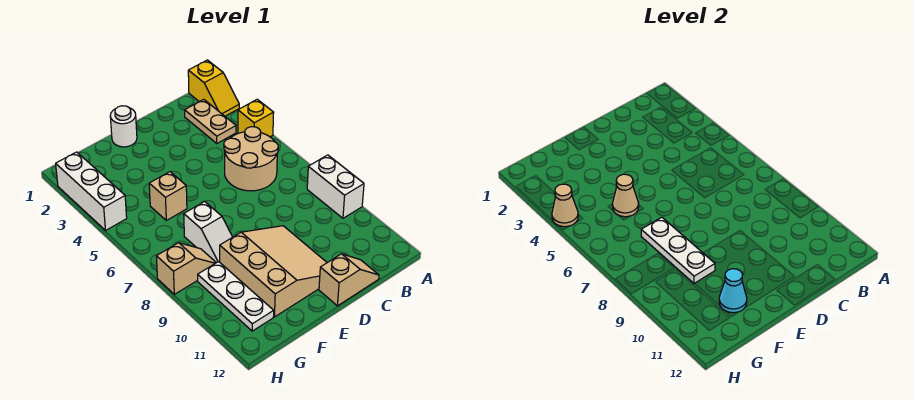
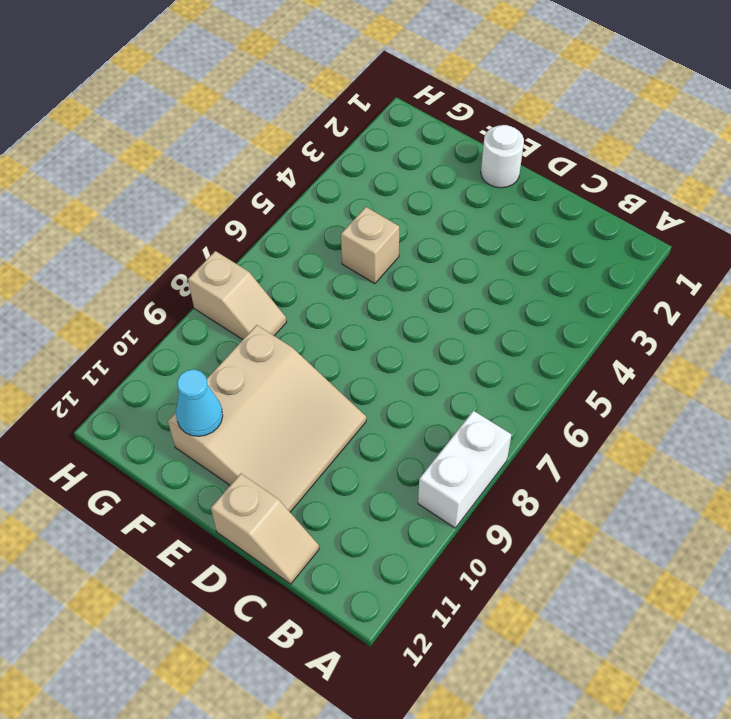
none -> yellow 1x2 slope [188,60,239,116]
none -> yellow 1x1 brick [238,99,274,137]
none -> tan 1x2 plate [185,100,236,143]

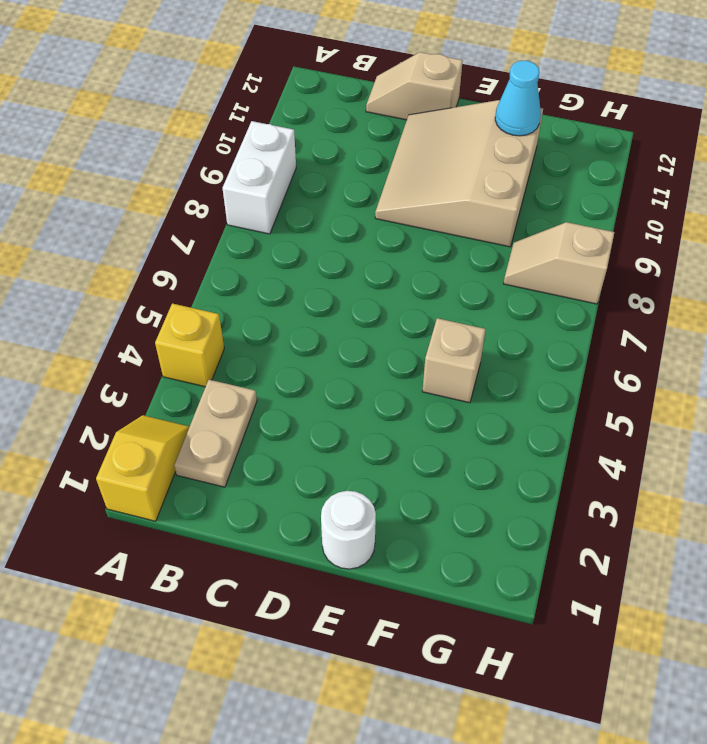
none -> tan 2x2 round brick [224,127,278,191]
none -> white 1x2 slope [184,202,232,263]
none -> white 1x3 plate [198,262,274,331]

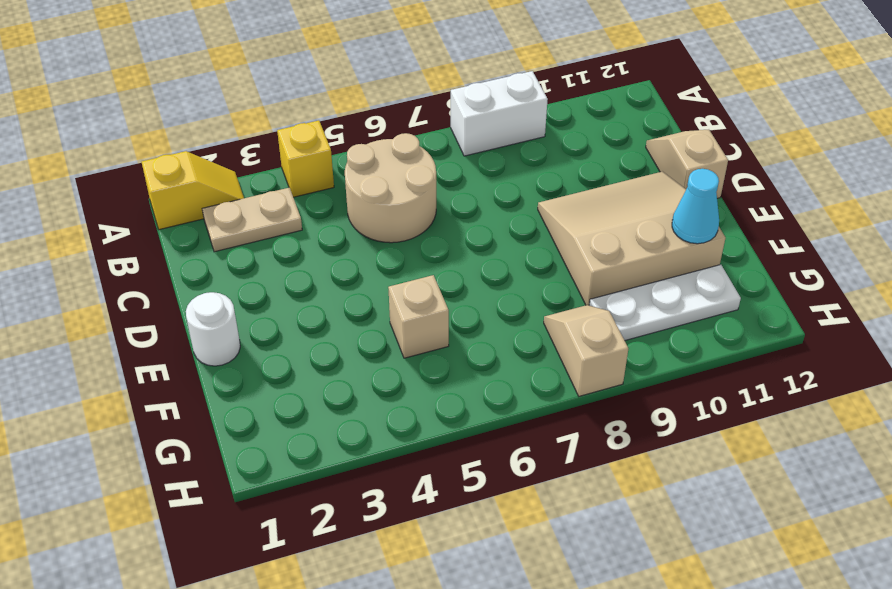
none -> white 1x2 slope [184,202,232,263]
none -> white 1x3 brick [56,152,127,230]
none -> tan 1x1 cone [612,174,639,217]

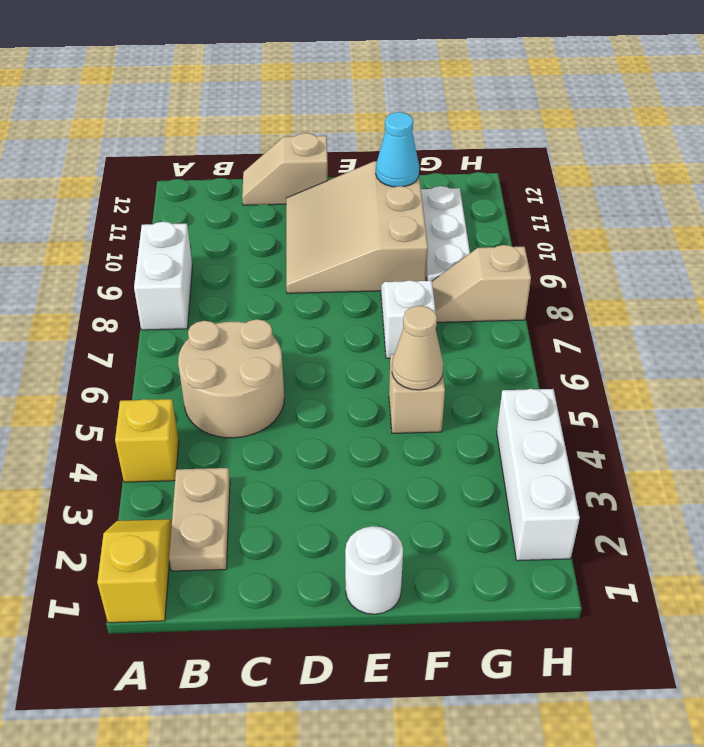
none -> white 1x3 plate [641,217,715,284]
none -> tan 1x1 cone [552,184,578,227]

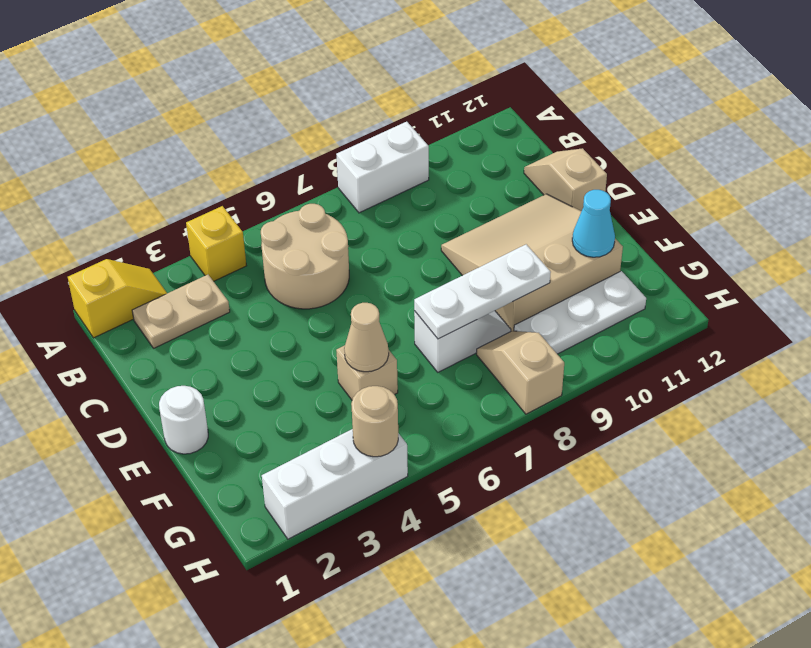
tan 1x1 round brick [351,386,398,457] -> tan 1x1 cone [552,184,578,227]

